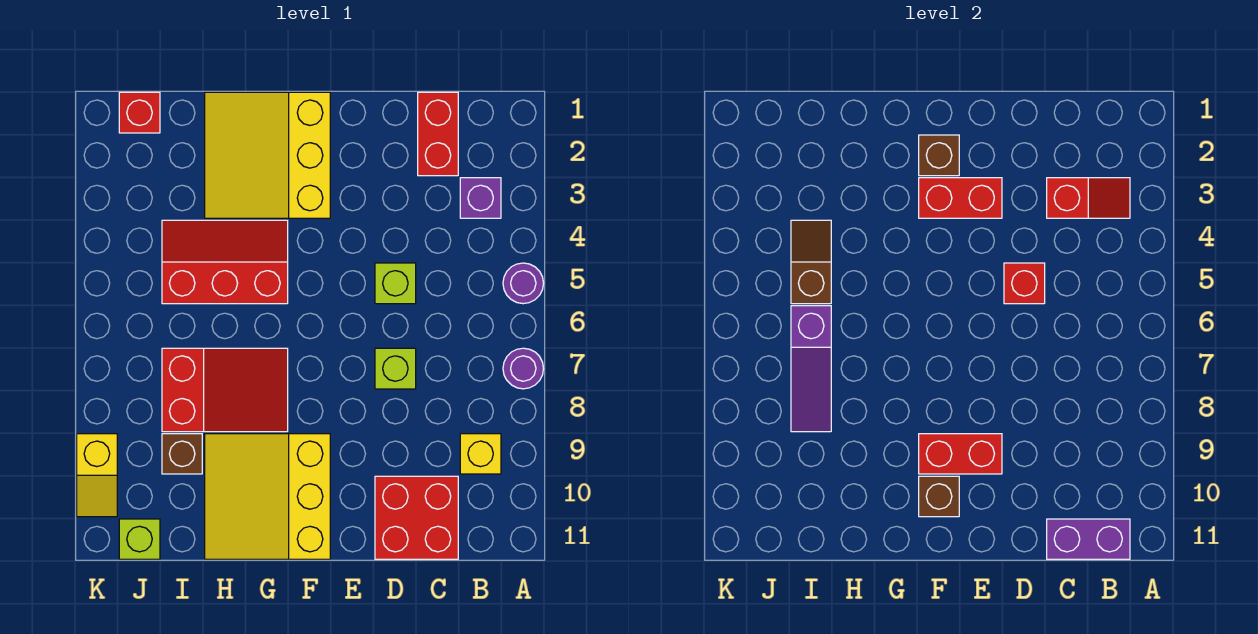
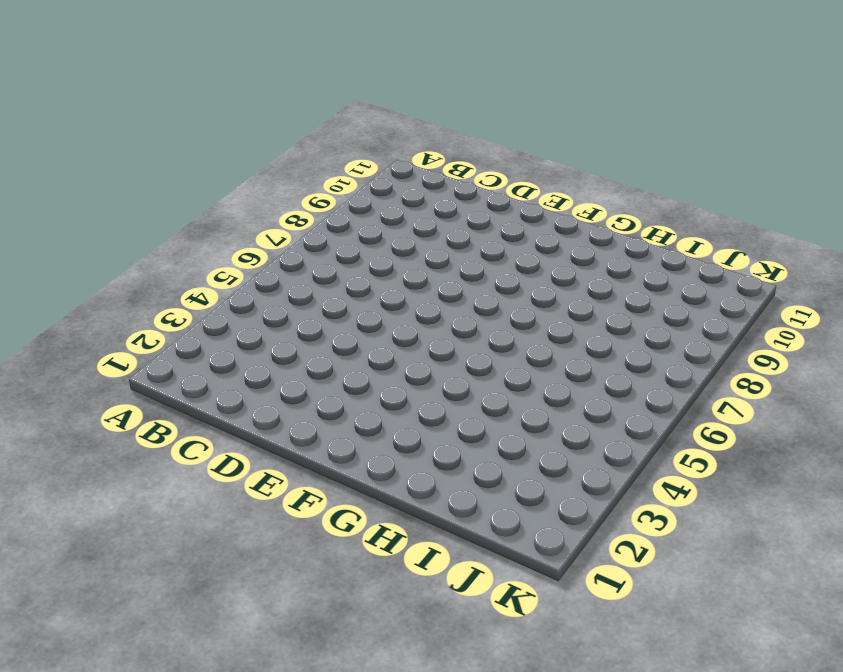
none -> purple 1x1 round brick [503,263,544,304]
none -> purple 1x1 round brick [503,348,544,389]
none -> purple 1x1 brick [460,178,501,218]

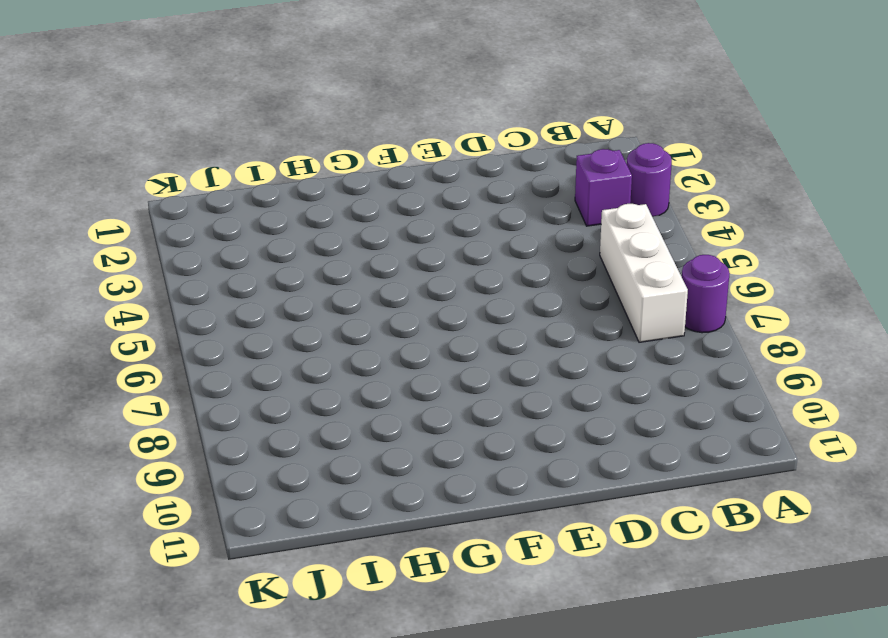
purple 1x1 round brick [627,143,672,217] -> purple 1x1 round brick moved to [503,263,544,304]
white 1x3 brick [600,204,688,342] -> none
none -> yellow 1x1 brick [460,434,501,474]
none -> red 1x2 brick [418,92,458,176]
none -> red 2x2 brick [375,476,458,559]

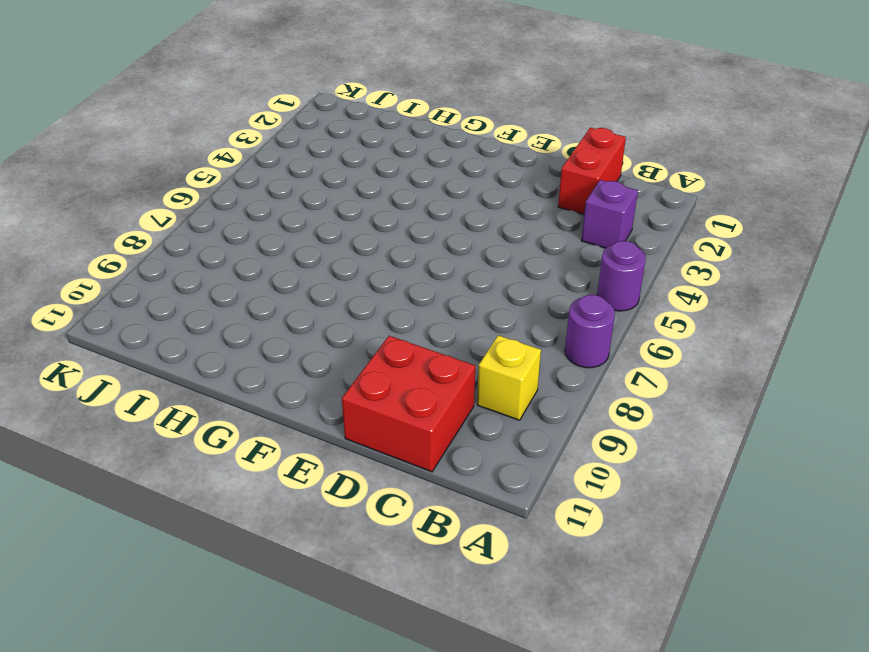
none -> lime 1x1 brick [375,263,416,304]
none -> lime 1x1 brick [375,348,416,389]
none -> yellow 3x3 slope [205,92,330,218]

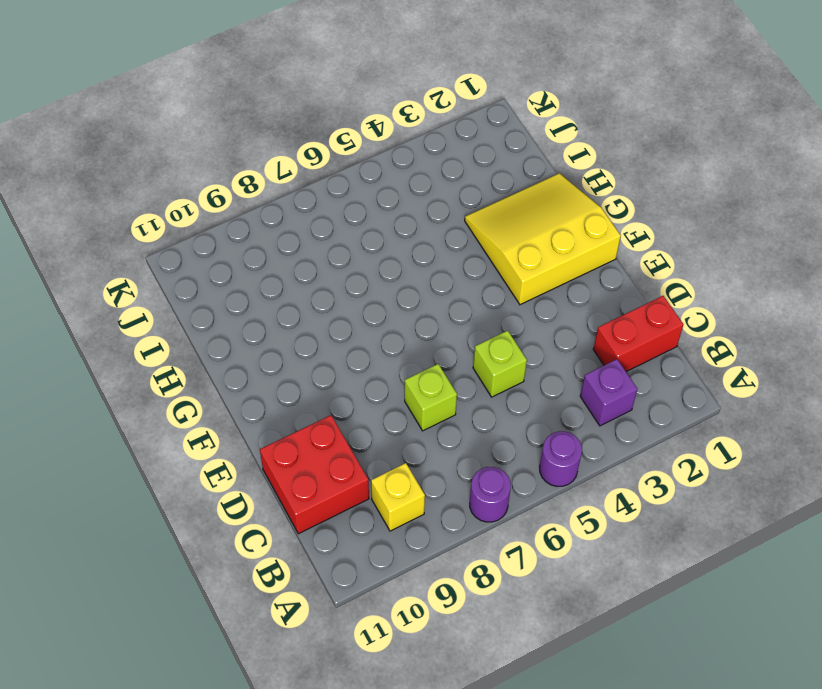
none -> yellow 3x3 slope [205,434,330,559]
none -> red 2x3 slope [162,220,288,304]
none -> red 2x3 slope [162,348,288,432]

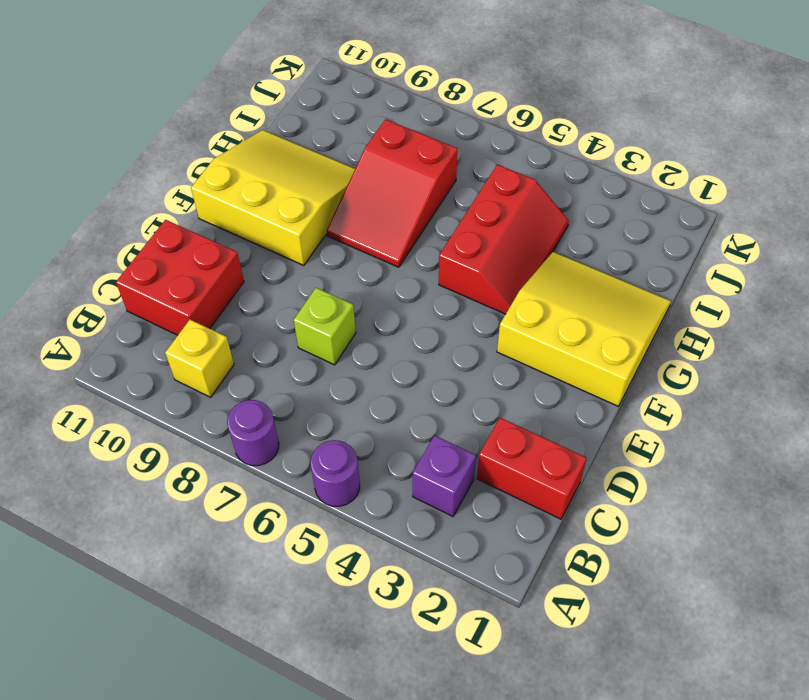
none -> lime 1x1 brick [375,263,416,304]
none -> brown 1x1 brick [162,434,202,474]
none -> red 1x1 brick [119,92,160,133]

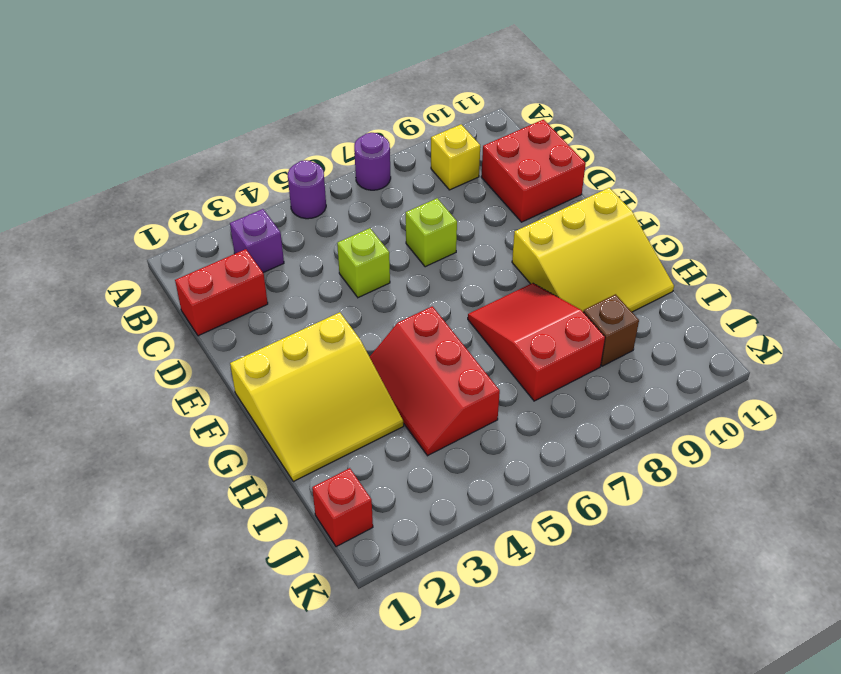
none -> lime 1x1 brick [119,519,160,559]
none -> yellow 1x2 slope [77,434,117,517]
none -> red 1x2 slope [1047,178,1130,218]

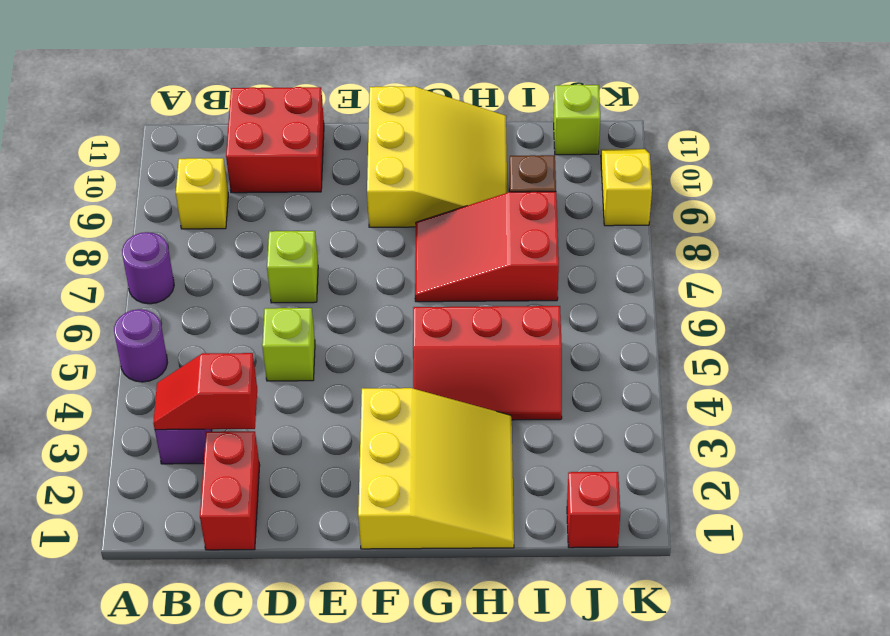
none -> purple 1x2 brick [1047,519,1130,559]
none -> red 1x1 brick [1004,263,1045,304]
none -> red 1x2 brick [919,178,1002,218]

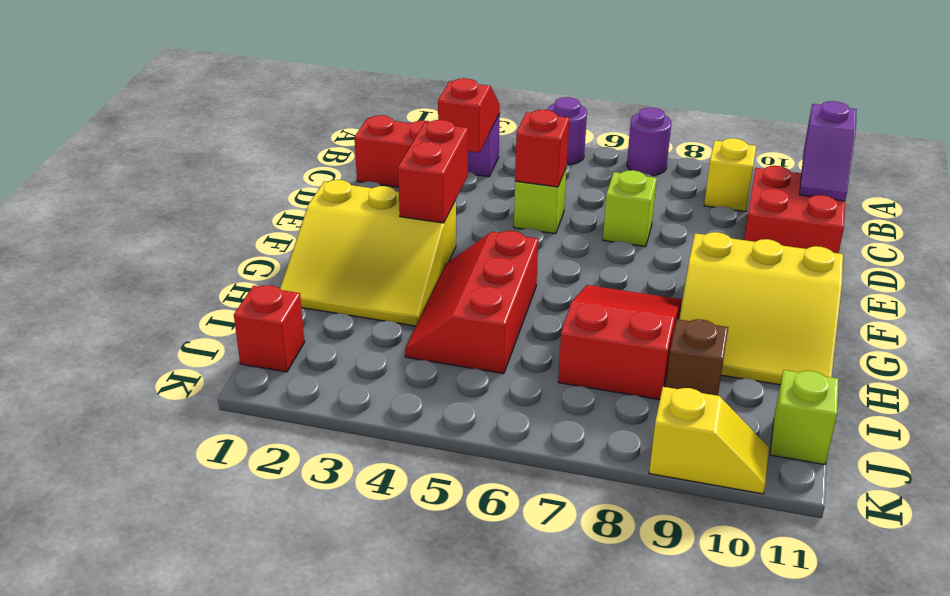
purple 1x2 slope [800,101,857,201] -> purple 1x2 brick [1047,519,1130,559]
none -> red 1x2 brick [919,434,1002,474]
none -> brown 1x1 brick [919,135,959,176]
none -> brown 1x1 brick [919,476,959,517]

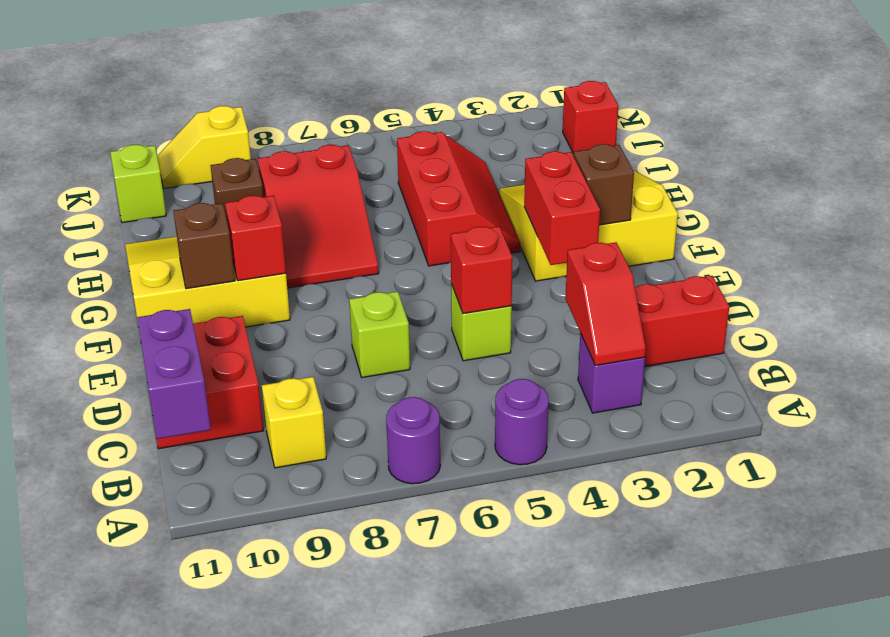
red 1x1 brick [225,195,286,281] -> red 1x2 brick [919,434,1002,474]
none -> brown 1x2 slope [791,220,831,304]
none -> purple 1x3 slope [791,306,831,432]

